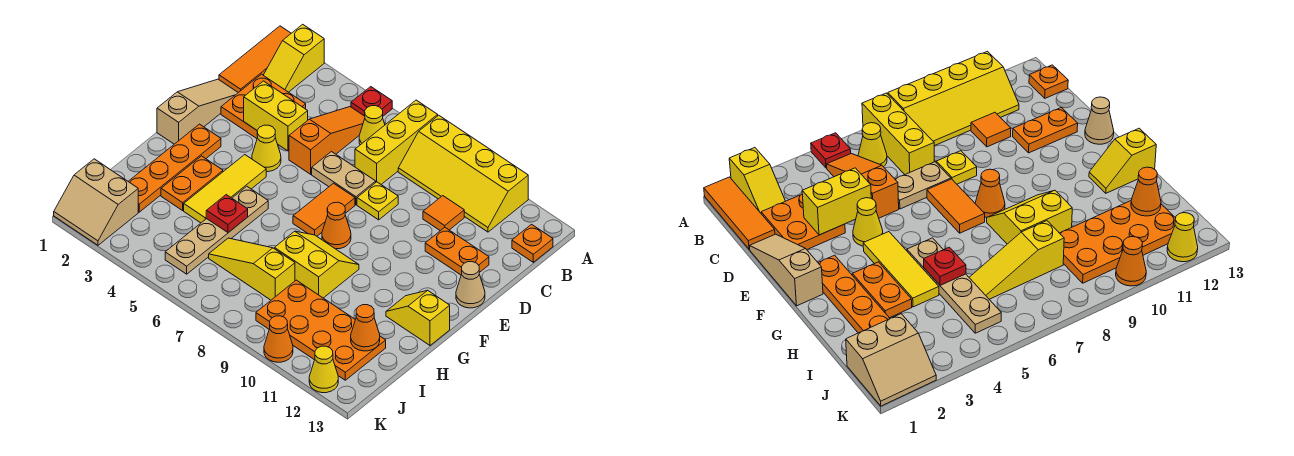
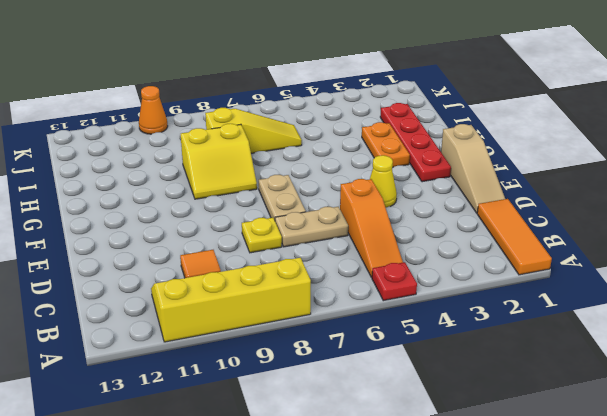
tan 1x2 plate [259,175,306,220] -> orange 1x2 tile [293,183,355,236]
red 1x4 plate [380,103,451,182] -> orange 1x4 plate [128,124,221,212]
none -> yellow 1x2 slope [263,24,324,92]
none -> yellow 1x3 brick [355,100,438,184]
none -> yellow 1x1 cone [359,106,385,145]
none -> orange 1x1 plate [512,224,553,262]

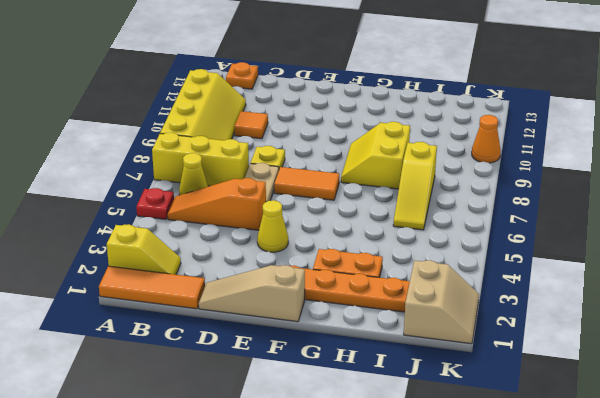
none -> orange 2x2 plate [221,74,306,138]
none -> orange 1x2 plate [425,227,489,275]
none -> tan 1x1 cone [456,262,485,308]
none -> yellow 1x3 tile [184,155,266,223]

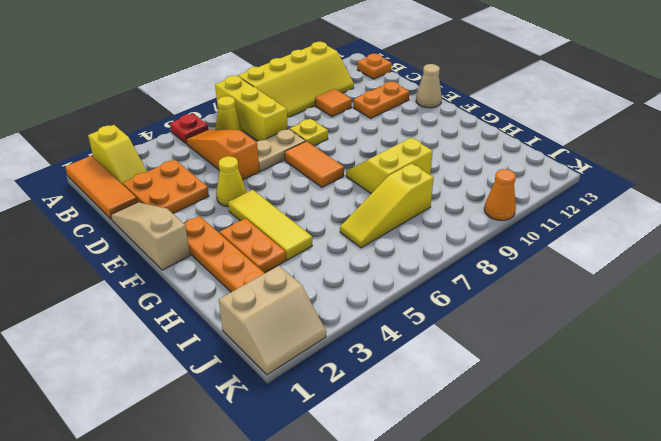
none -> orange 1x1 cone [322,202,351,249]
none -> tan 1x4 plate [165,186,268,274]
none -> yellow 1x2 slope [386,290,450,345]
none -> orange 2x4 plate [256,280,386,380]

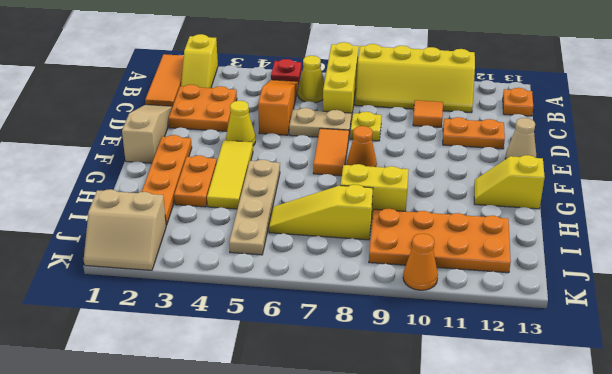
none -> yellow 1x1 cone [309,346,338,393]
none -> yellow 1x2 brick [244,81,308,151]
none -> red 1x1 plate [206,195,248,233]
none -> orange 1x1 cone [351,305,380,351]

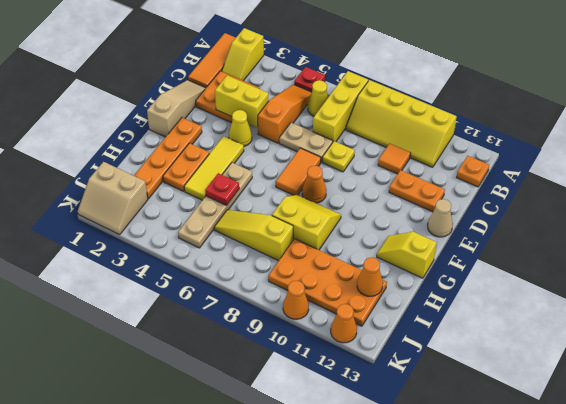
orange 1x1 cone [331,304,357,343] -> yellow 1x1 cone [309,346,338,393]

